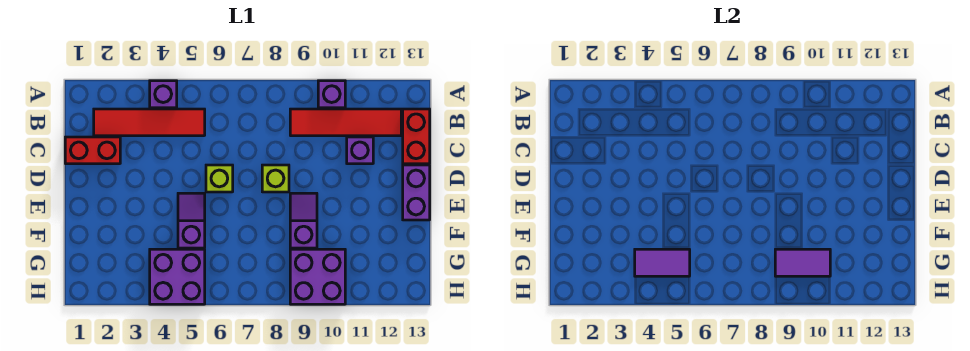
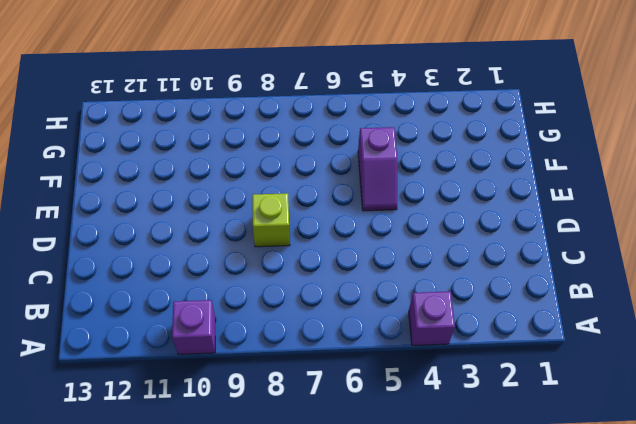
none -> red 1x4 tile [94,109,205,136]
none -> red 1x4 tile [290,109,401,136]
none -> red 1x2 brick [403,109,430,164]

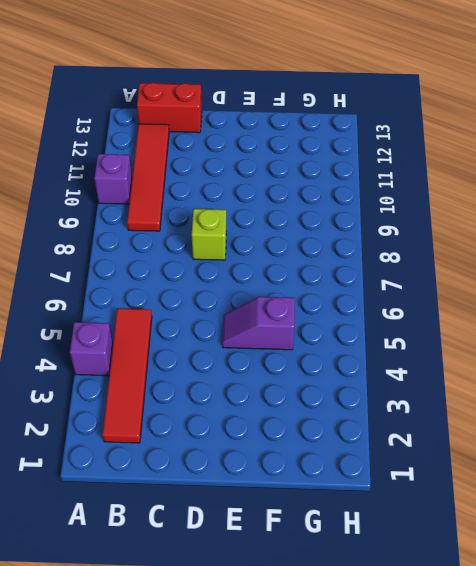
none -> red 1x2 brick [65,137,120,164]
none -> purple 1x1 brick [347,137,373,164]
none -> lime 1x1 brick [206,165,233,192]

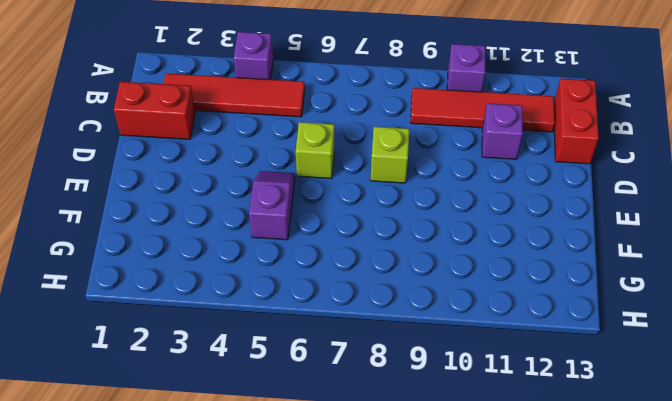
none -> purple 1x2 brick [403,165,430,220]
none -> purple 1x2 slope [290,193,317,248]
none -> purple 2x2 brick [150,249,205,304]

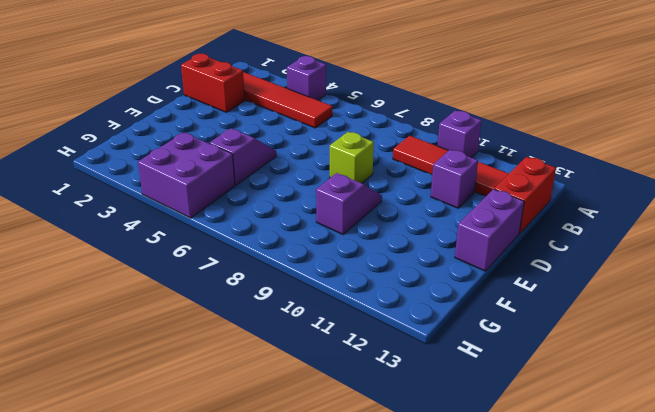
none -> lime 1x1 brick [206,165,233,192]
none -> purple 2x2 brick [290,249,345,304]
none -> purple 1x2 tile [635,249,690,276]

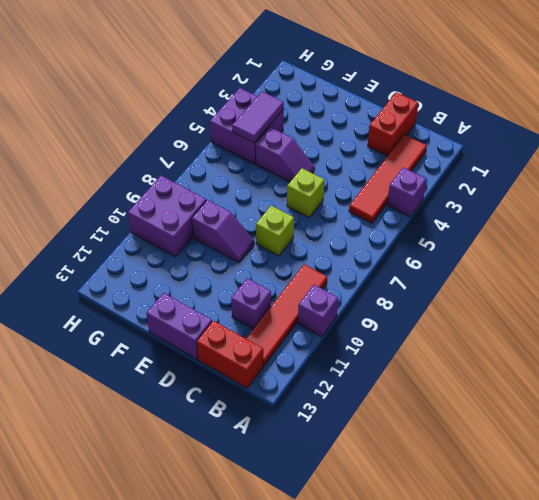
none -> purple 1x2 tile [775,249,830,276]

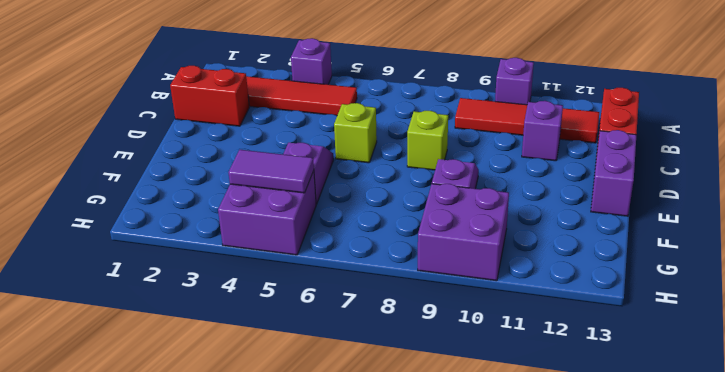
none -> purple 1x2 tile [775,249,830,276]

